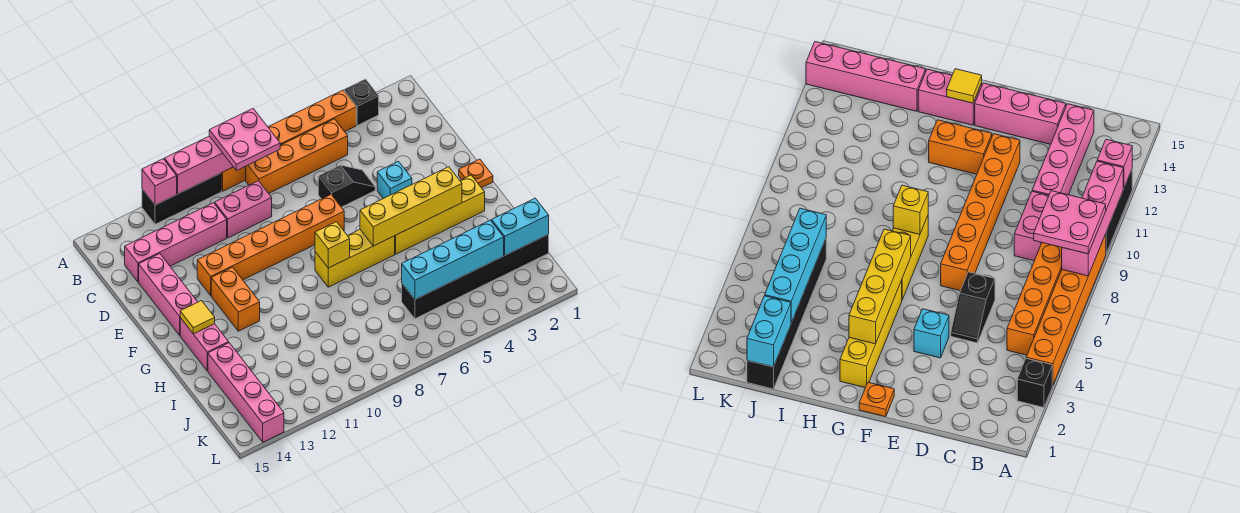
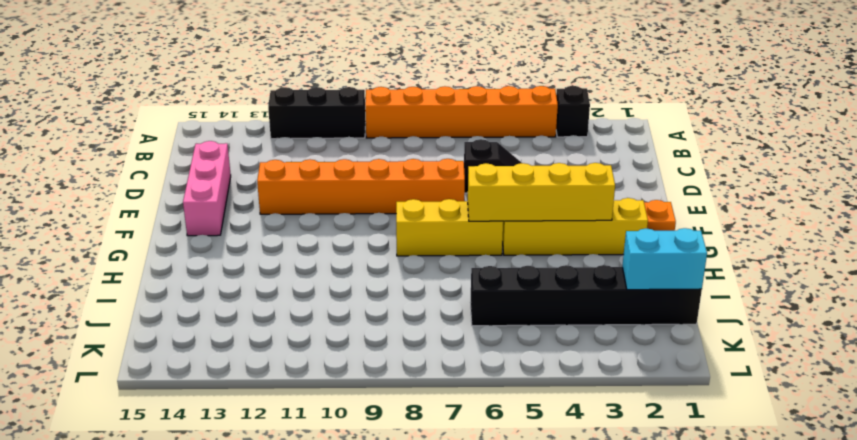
none -> orange 1x4 brick [246,119,348,193]
none -> pink 1x2 brick [215,181,272,238]
none -> pink 1x4 brick [125,203,227,282]

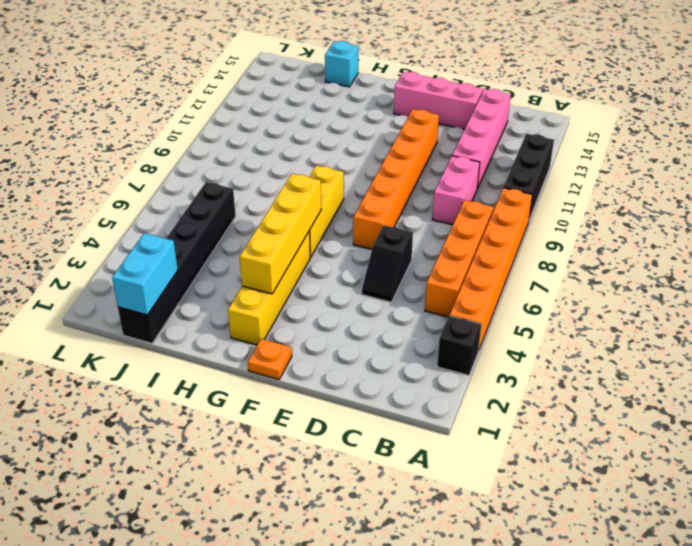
cyan 1x1 brick [325,41,359,87] -> cyan 1x1 brick moved to [377,161,412,199]
none -> orange 1x2 brick [211,267,260,331]
none -> pink 1x2 brick [180,318,229,371]
none -> pink 1x4 brick [208,343,284,442]

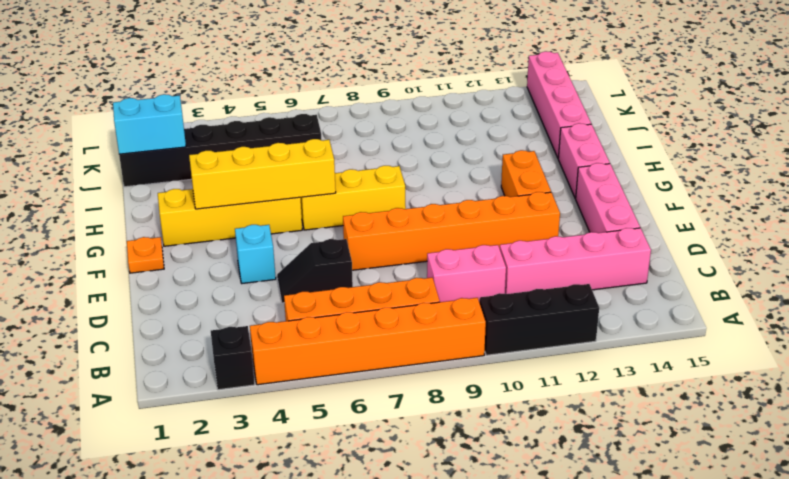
none -> pink 1x4 brick [164,136,233,194]
none -> pink 1x1 brick [142,159,177,205]
none -> yellow 1x1 brick [315,222,350,268]

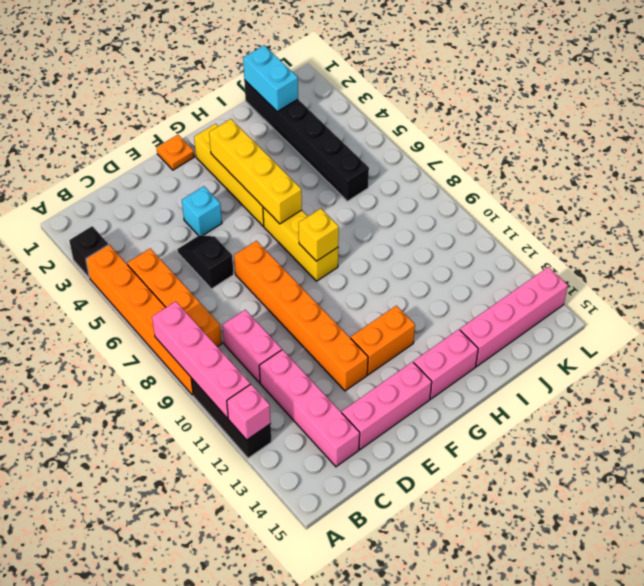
none -> yellow 1x1 tile [180,301,215,334]
none -> cyan 1x4 brick [402,220,504,299]
none -> pink 2x2 plate [209,109,280,171]

